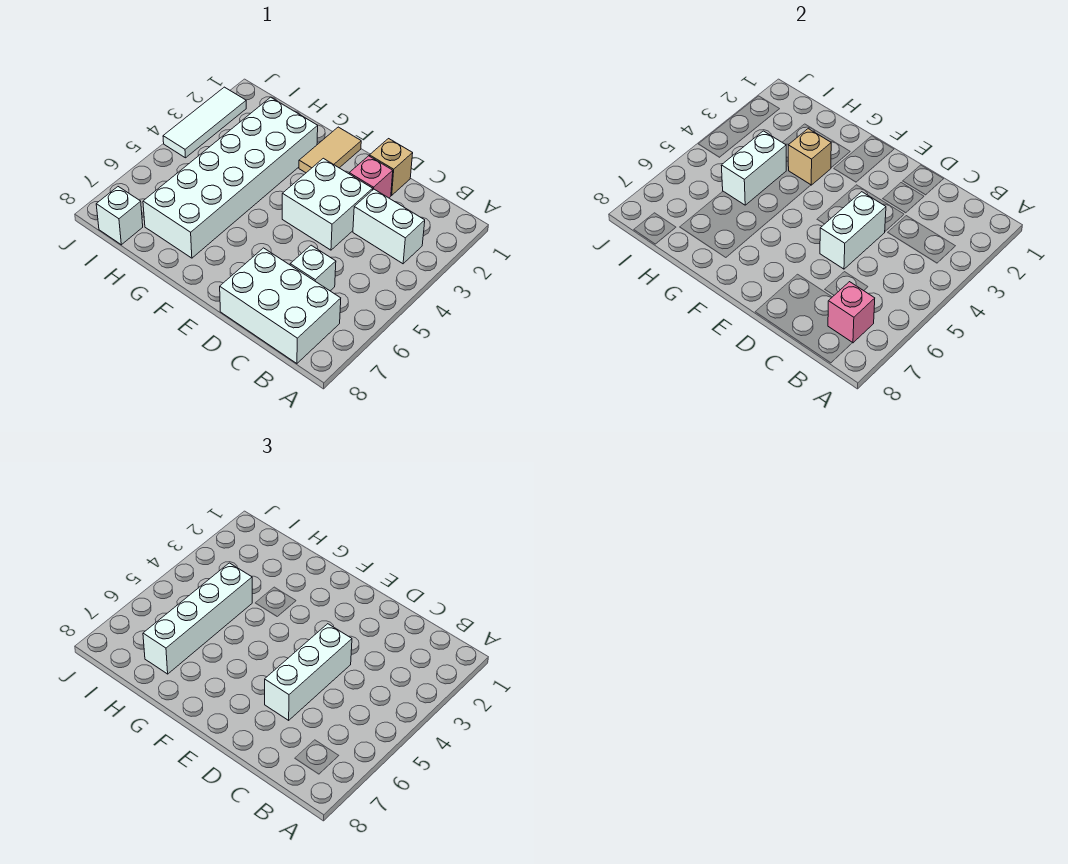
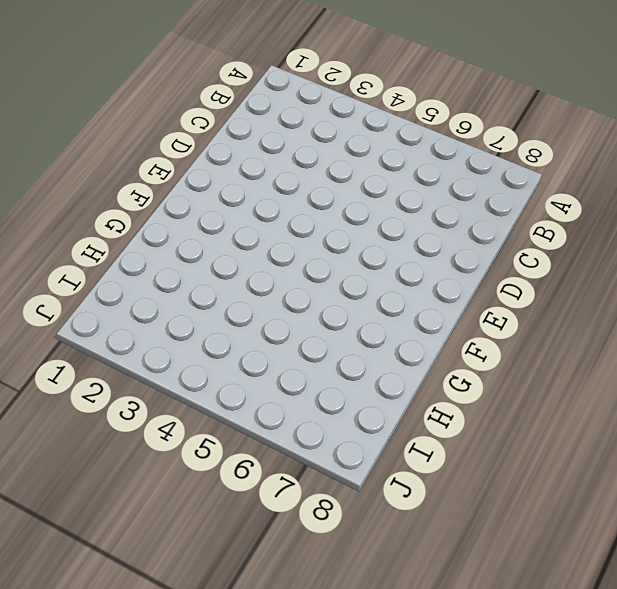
none -> white 1x2 brick [353,189,425,264]
none -> white 2x3 brick [220,248,341,363]
none -> white 1x1 brick [290,245,336,291]

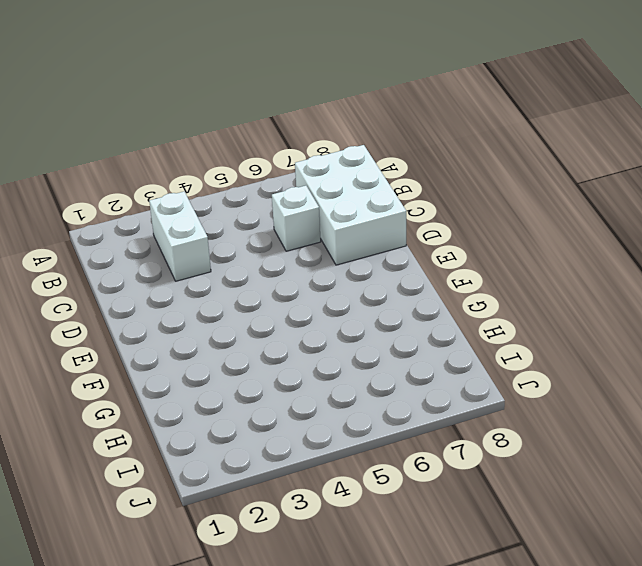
none -> tan 1x1 brick [370,139,413,195]
none -> pink 1x1 brick [349,156,393,198]
none -> white 2x2 brick [282,158,373,250]

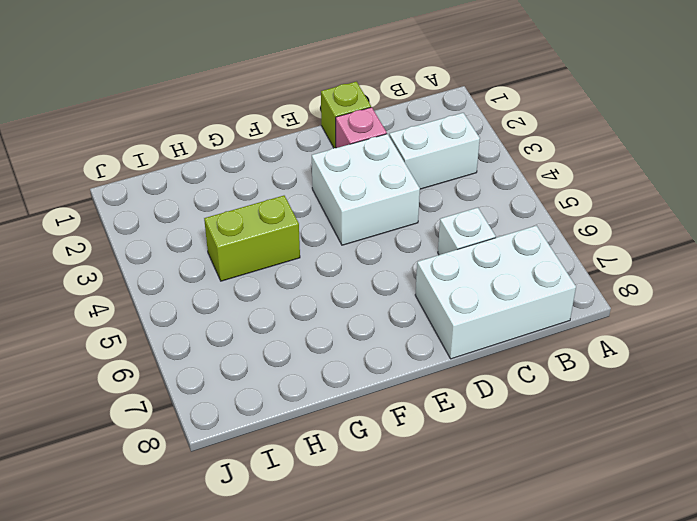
lime 1x1 brick [321,82,371,148] -> tan 1x1 brick [370,139,413,195]
lime 1x2 brick [204,196,300,281] -> white 2x6 brick [143,97,318,258]
none -> tan 1x2 tile [299,127,361,173]
none -> white 1x1 brick [96,187,143,245]
none -> white 1x3 tile [163,87,246,158]

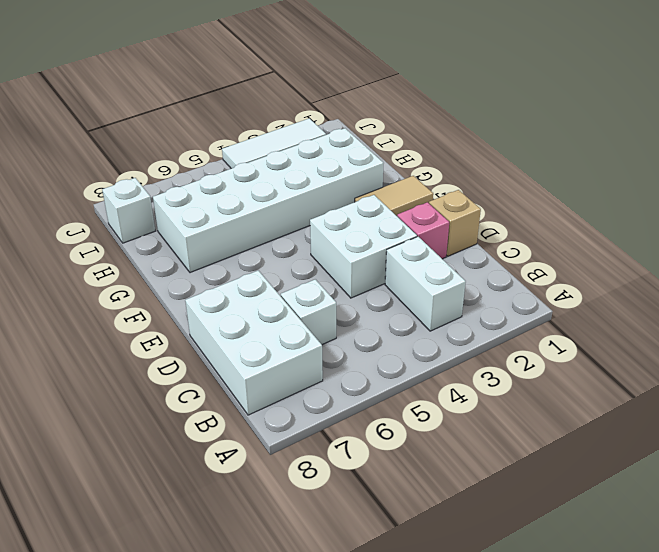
none -> pink 1x1 brick [828,282,875,343]
none -> white 1x2 brick [820,192,886,269]
none -> tan 1x1 brick [788,129,831,185]

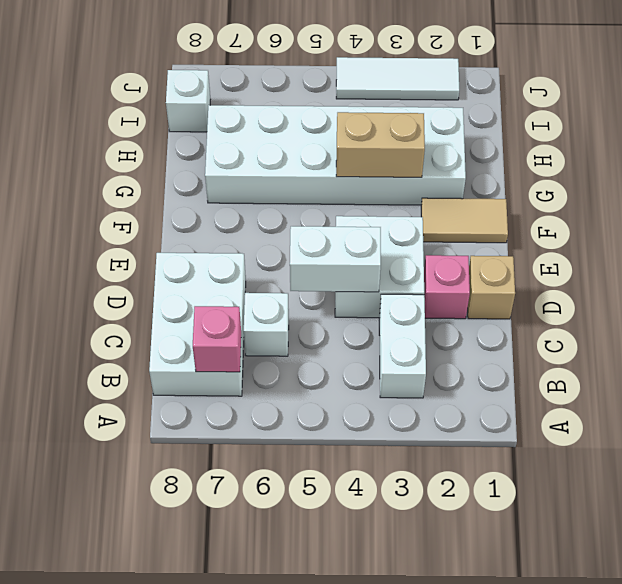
tan 1x2 brick [336,112,425,177] -> tan 1x1 brick [788,129,831,185]
none -> white 1x2 brick [721,131,786,205]
none -> white 1x3 brick [265,624,352,720]
none -> white 1x4 brick [143,563,252,674]

